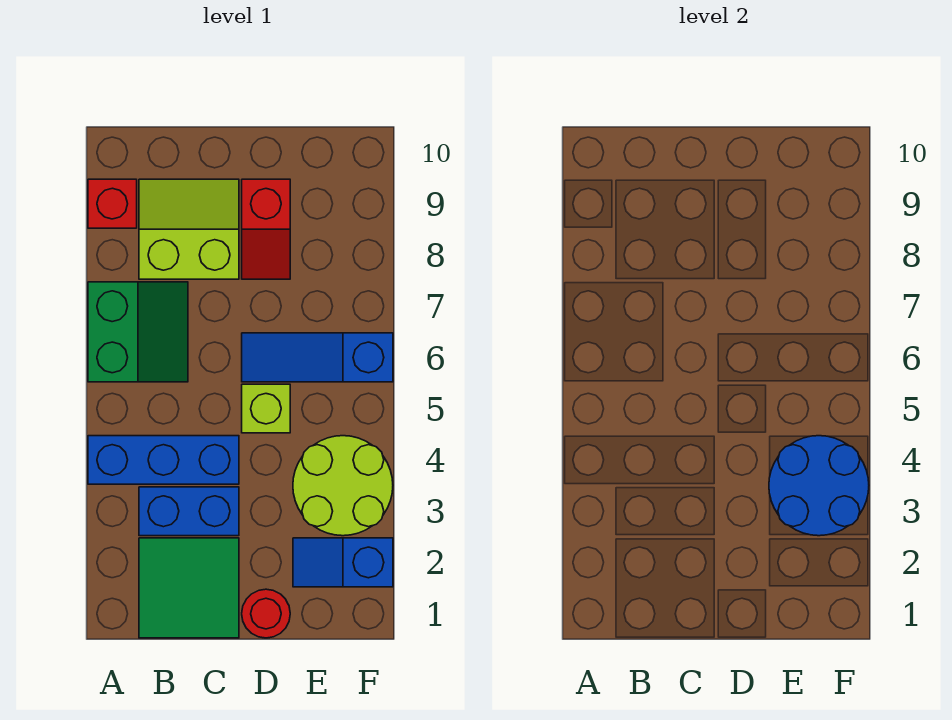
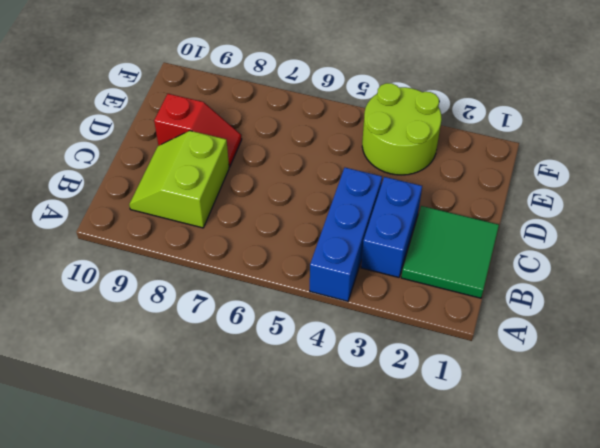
none -> green 2x2 slope [88,282,188,382]
none -> red 1x1 brick [88,179,137,228]
none -> red 1x1 round brick [242,589,290,638]

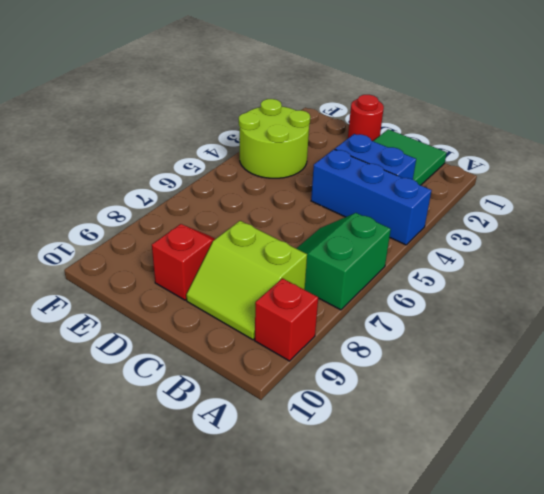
none -> lime 1x1 brick [242,384,290,433]
none -> blue 1x3 slope [242,333,393,382]
none -> blue 1x2 slope [293,538,393,587]

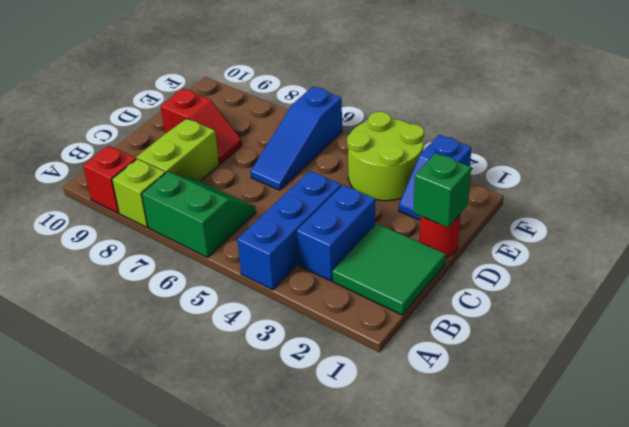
lime 1x1 brick [112,159,166,227] -> lime 1x1 brick moved to [242,384,290,433]
green 1x1 brick [413,153,471,227] -> none
none -> blue 2x2 round brick [769,436,869,536]

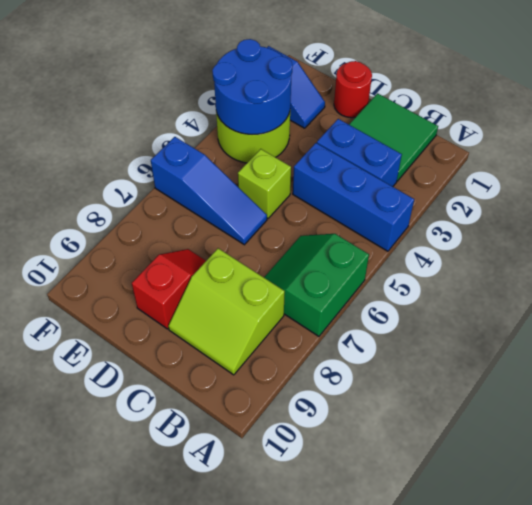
none -> red 1x1 brick [88,179,137,228]

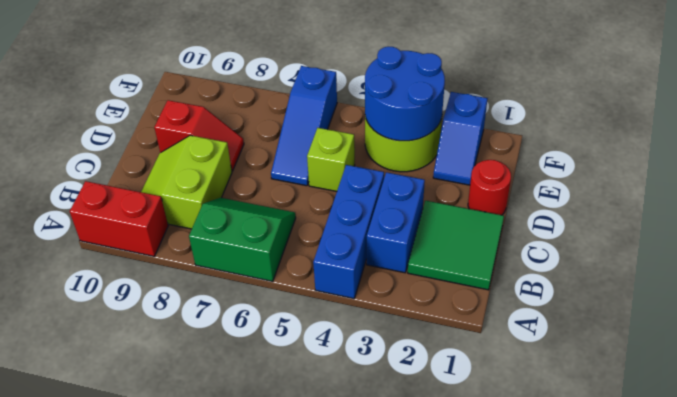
red 1x2 brick [70,181,168,256] -> red 1x1 brick [88,179,137,228]

